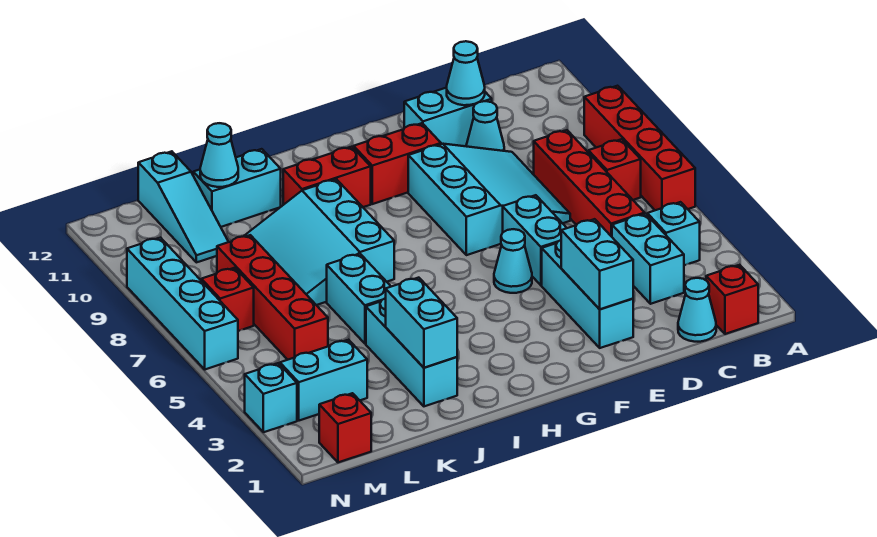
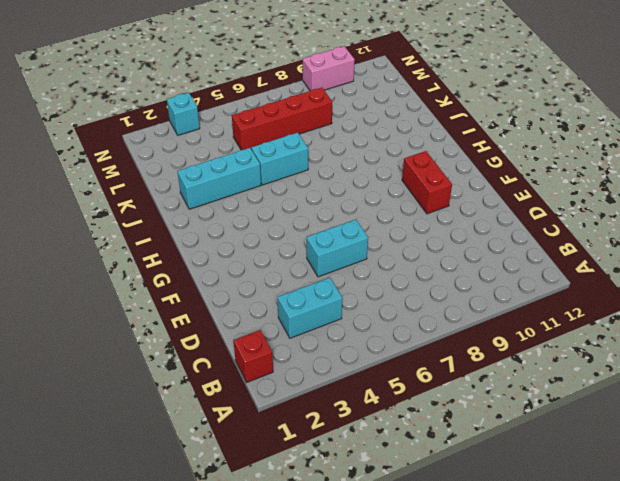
pink 1x2 brick [303,46,355,91] -> cyan 1x4 brick [127,238,238,369]
none -> red 1x4 brick [584,86,695,210]
none -> cyan 1x1 brick [647,202,700,265]
none -> red 1x1 brick [588,139,641,200]
none -> cyan 1x1 cone [678,278,716,342]

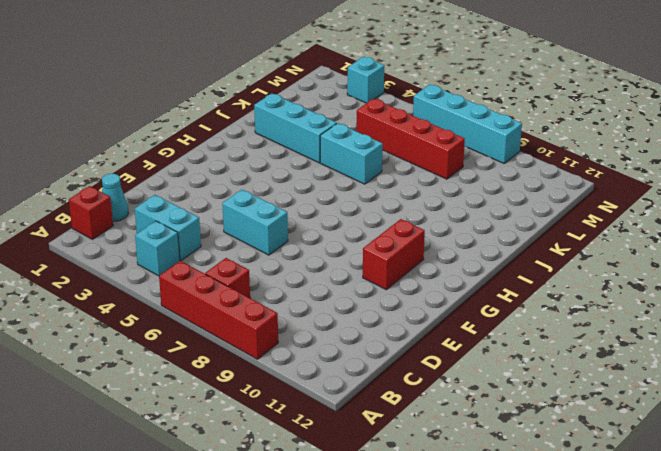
none -> red 1x4 brick [534,130,645,237]
none -> cyan 3x3 slope [408,144,570,255]
none -> cyan 1x1 cone [466,101,504,151]
none -> cyan 1x2 brick [404,88,492,146]

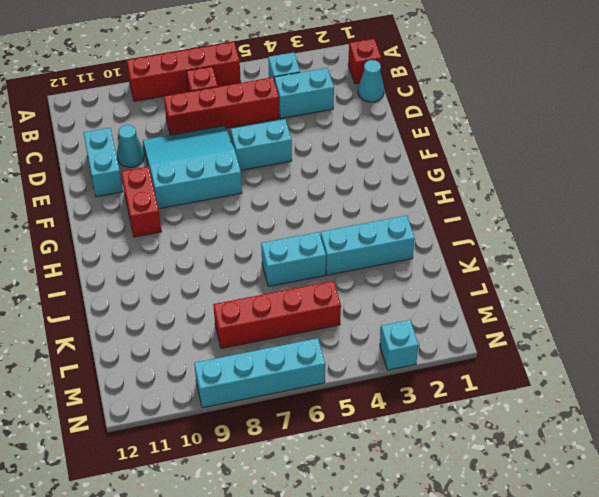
none -> cyan 1x3 brick [542,240,633,348]
none -> cyan 1x1 cone [494,229,532,293]
none -> red 1x2 brick [283,147,371,207]
none -> cyan 3x3 slope [244,179,394,305]

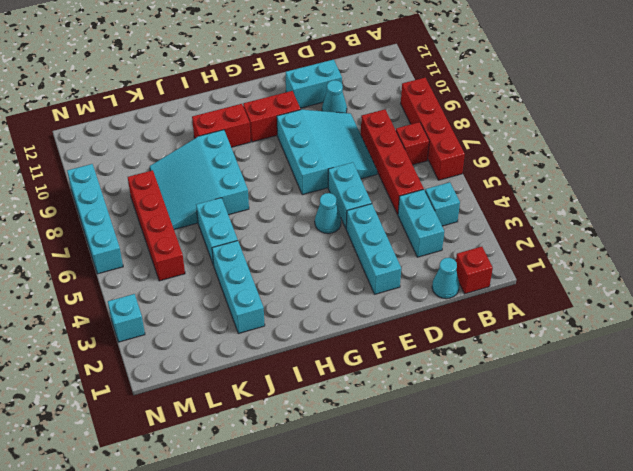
none -> cyan 1x2 brick [193,149,281,227]
none -> cyan 1x2 brick [280,340,367,421]
none -> cyan 1x3 slope [138,151,228,262]
none -> red 1x1 brick [319,393,371,462]

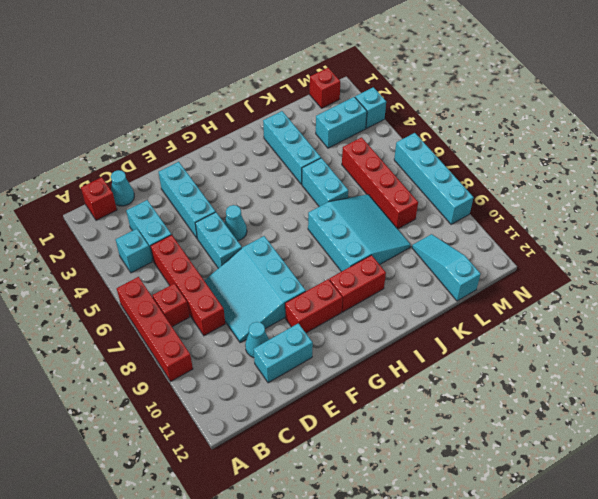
none -> cyan 1x2 brick [193,149,281,227]
none -> red 1x1 brick [201,268,254,331]
none -> cyan 1x1 cone [447,41,485,105]
none -> cyan 1x2 brick [561,219,633,309]

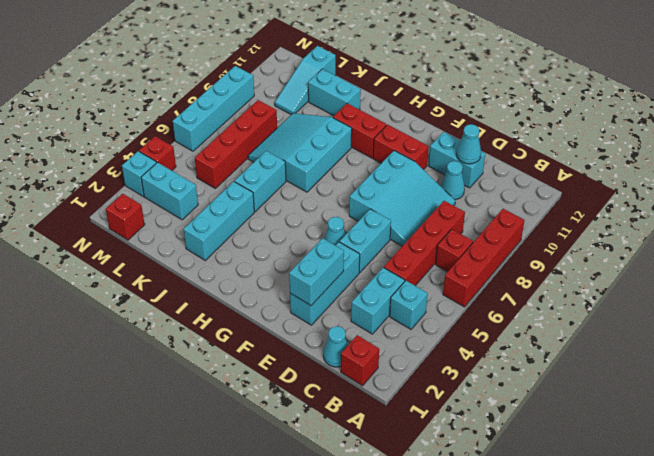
red 1x1 brick [139,136,176,170] -> red 1x1 brick moved to [201,268,254,331]
none -> cyan 1x2 brick [386,278,457,368]
none -> cyan 1x1 cone [200,123,238,187]

